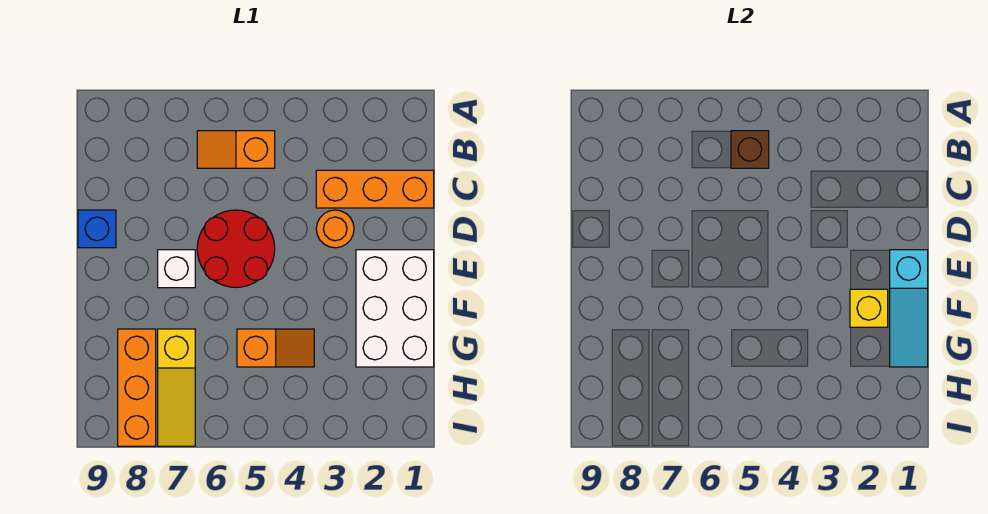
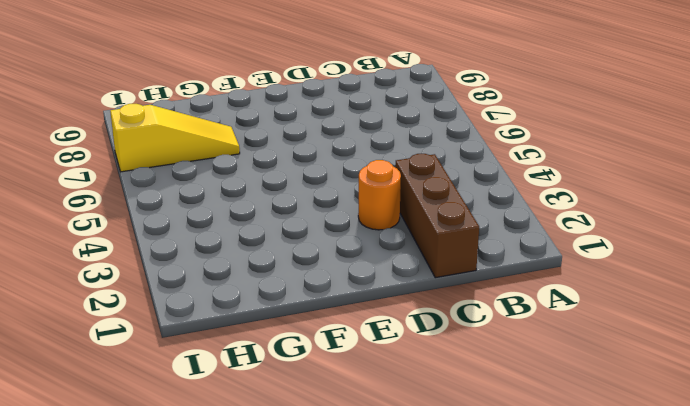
brown 1x3 brick [395,154,479,278] -> orange 1x3 brick [316,170,434,208]
yellow 1x3 slope [110,104,240,172] -> yellow 1x3 slope turned to [158,329,195,446]
none -> orange 1x2 slope [197,131,275,168]
none -> red 2x2 round brick [197,210,275,287]
none -> blue 1x1 brick [78,210,116,248]

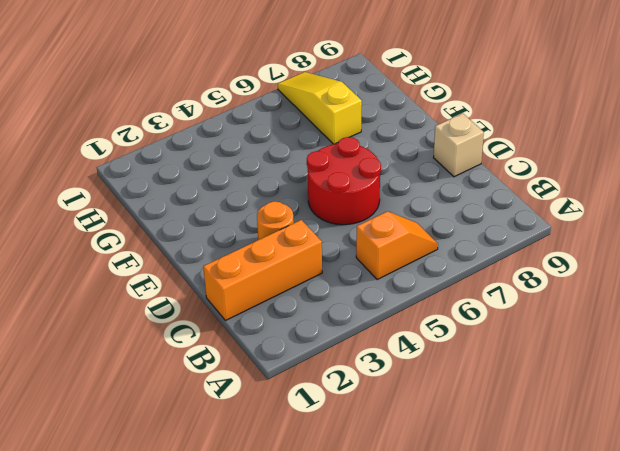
tan 1x1 brick [434,113,484,177] -> blue 1x1 brick [78,210,116,248]
none -> white 2x3 brick [356,250,434,367]
none -> white 1x1 brick [158,250,195,288]
none -> orange 1x2 slope [237,329,314,367]

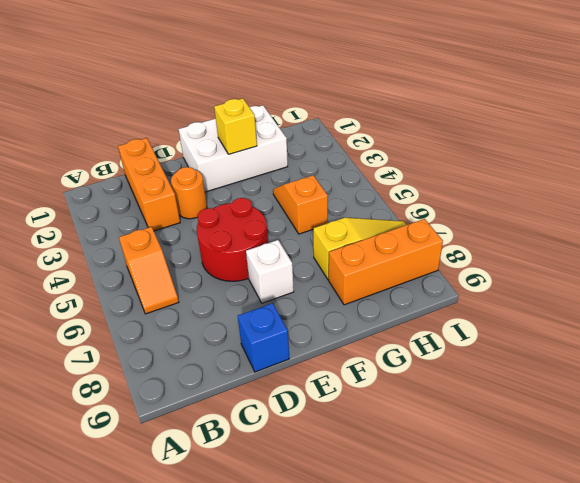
none -> brown 1x1 brick [731,131,769,168]
none -> cyan 1x3 slope [890,250,928,367]

